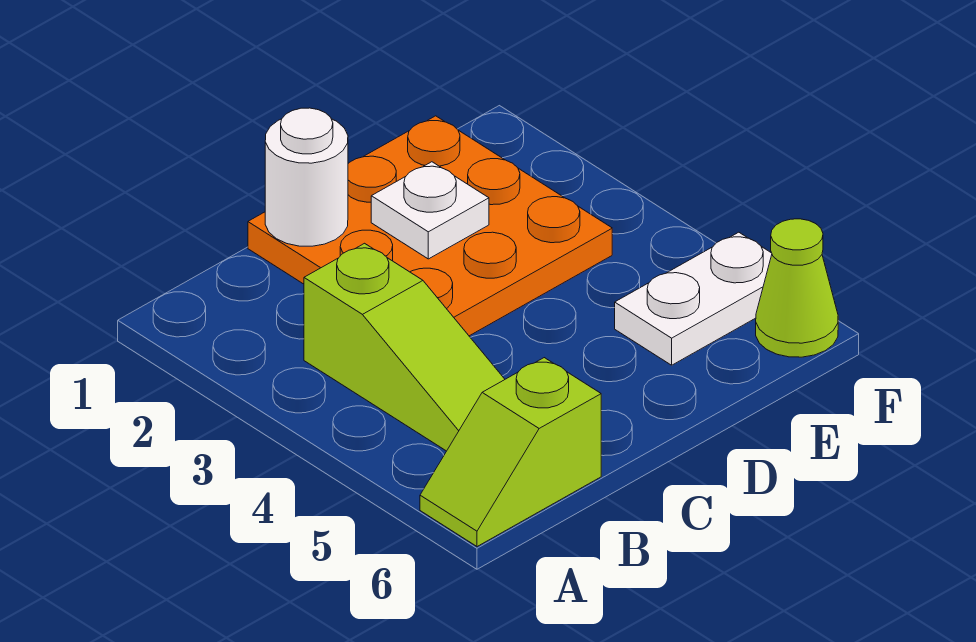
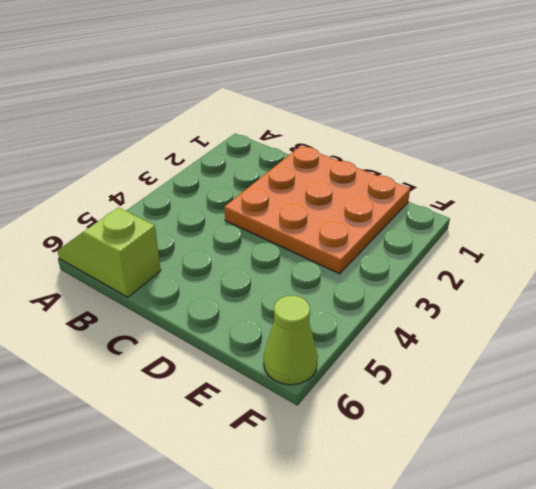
none -> lime 1x3 slope [304,243,505,451]
none -> white 1x2 plate [615,232,772,365]

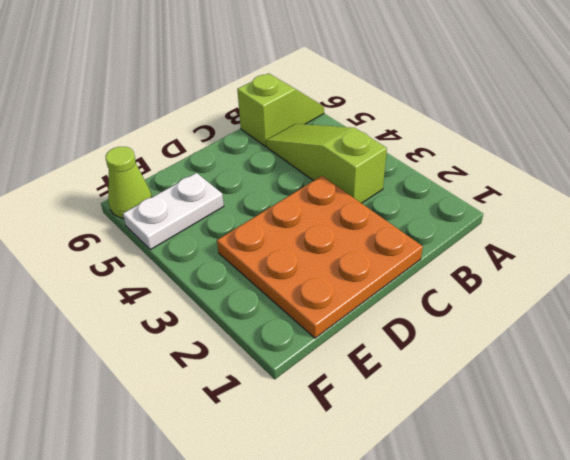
none -> white 1x1 round brick [265,108,348,246]
none -> white 1x1 plate [371,162,489,259]

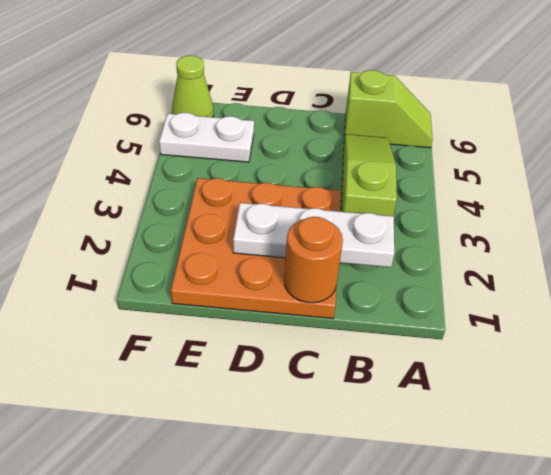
white 1x3 plate [233,203,394,267] -> white 1x1 plate [371,162,489,259]
orange 1x1 round brick [284,217,343,303] -> white 1x1 round brick [265,108,348,246]

